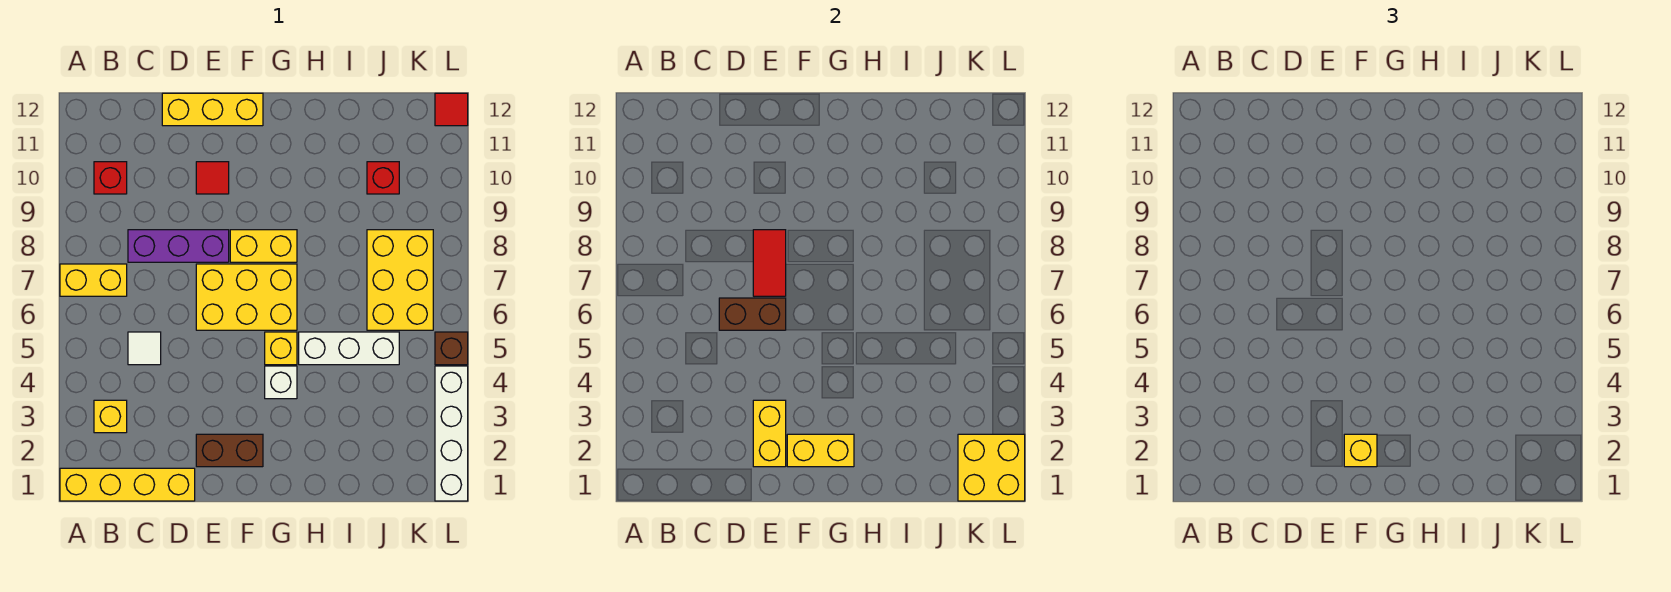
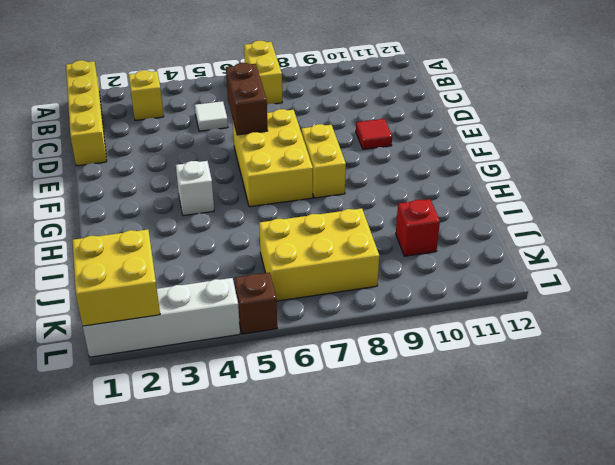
none -> red 1x1 brick [94,162,127,194]
none -> purple 1x3 brick [128,230,229,262]
none -> yellow 1x3 brick [162,93,263,126]

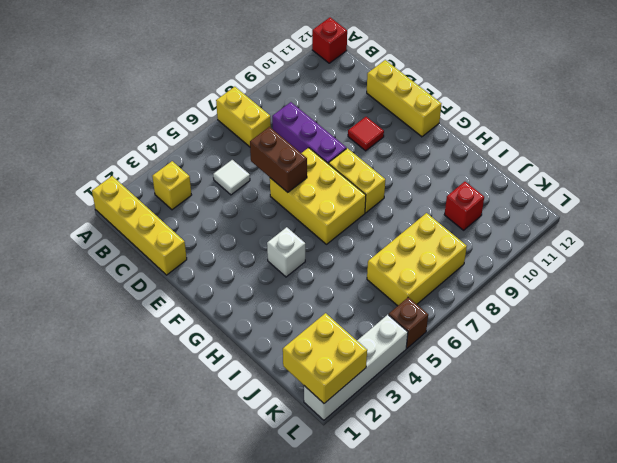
red 1x1 brick [312,17,347,63] -> red 1x1 brick moved to [94,162,127,194]
none -> brown 1x2 brick [196,434,263,467]
none -> yellow 1x1 brick [265,332,297,365]
none -> white 1x3 brick [299,332,399,365]

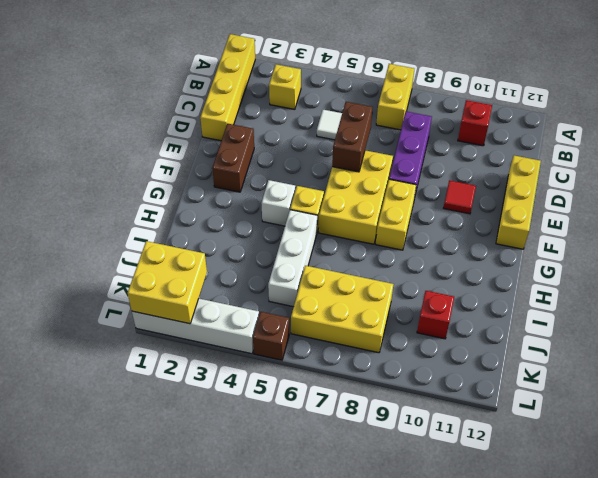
none -> red 1x1 tile [435,93,468,126]
none -> yellow 1x2 brick [753,400,786,467]
none -> red 1x2 tile [753,230,786,296]

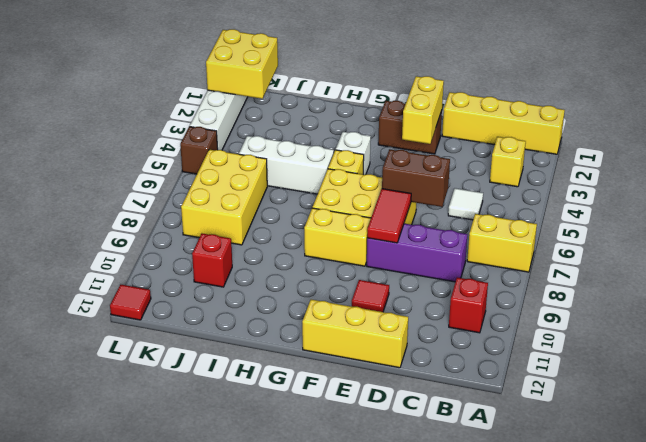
none -> yellow 1x2 brick [787,434,854,467]
none -> yellow 1x1 brick [1344,434,1377,467]

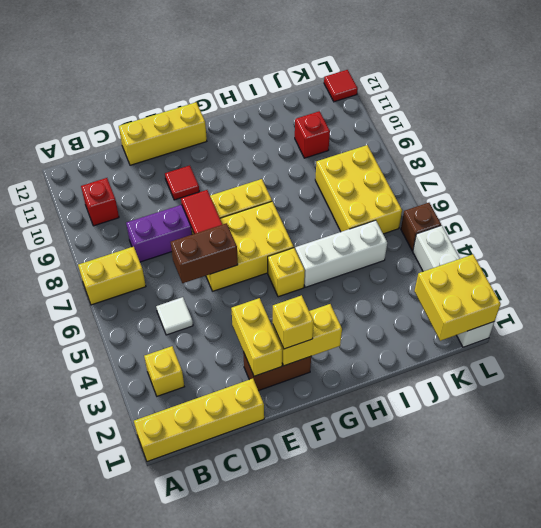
none -> white 1x1 brick [265,366,297,399]

